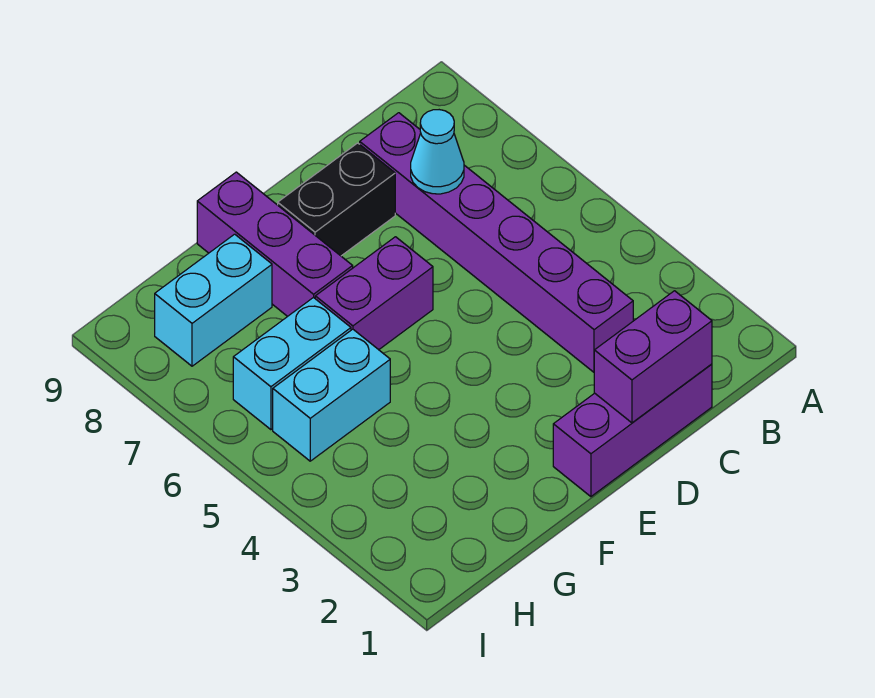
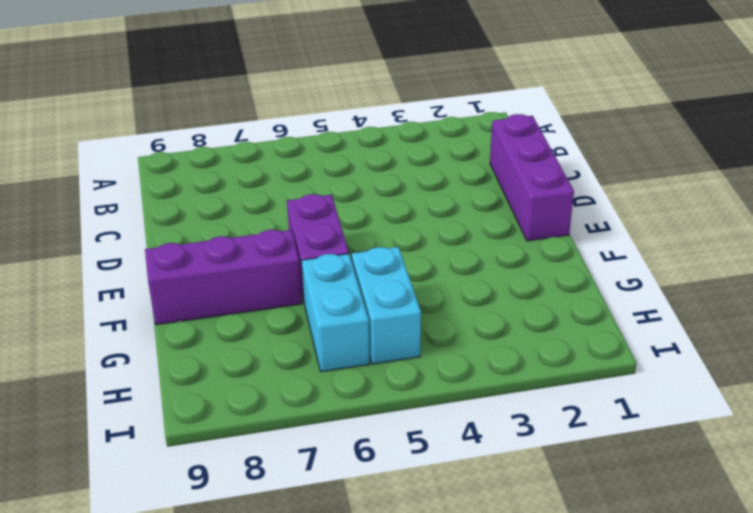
none -> purple 1x6 brick [360,113,633,372]
none -> black 1x2 brick [278,143,395,256]

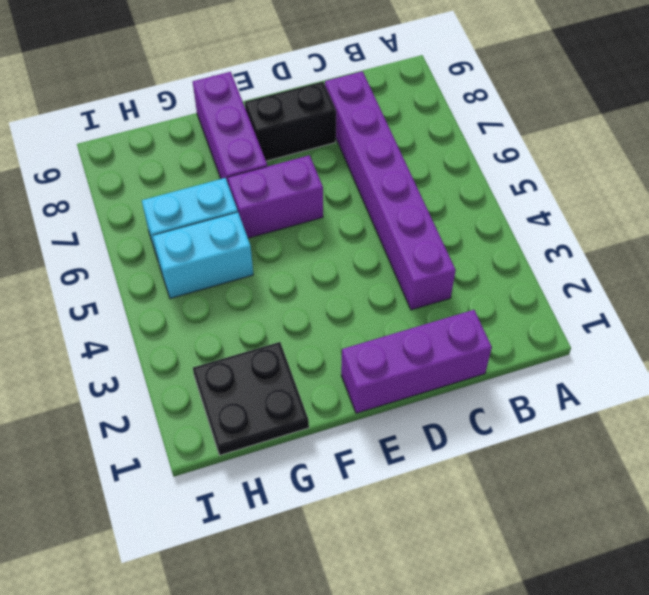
black 2x2 plate [193,342,309,455] -> none
none -> cyan 1x2 brick [155,234,272,366]
none -> purple 1x2 brick [594,291,712,423]

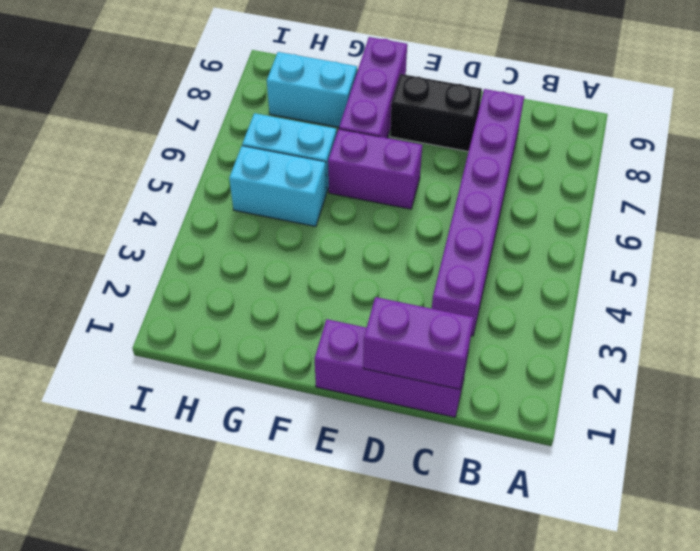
none -> cyan 1x1 cone [411,110,464,194]

